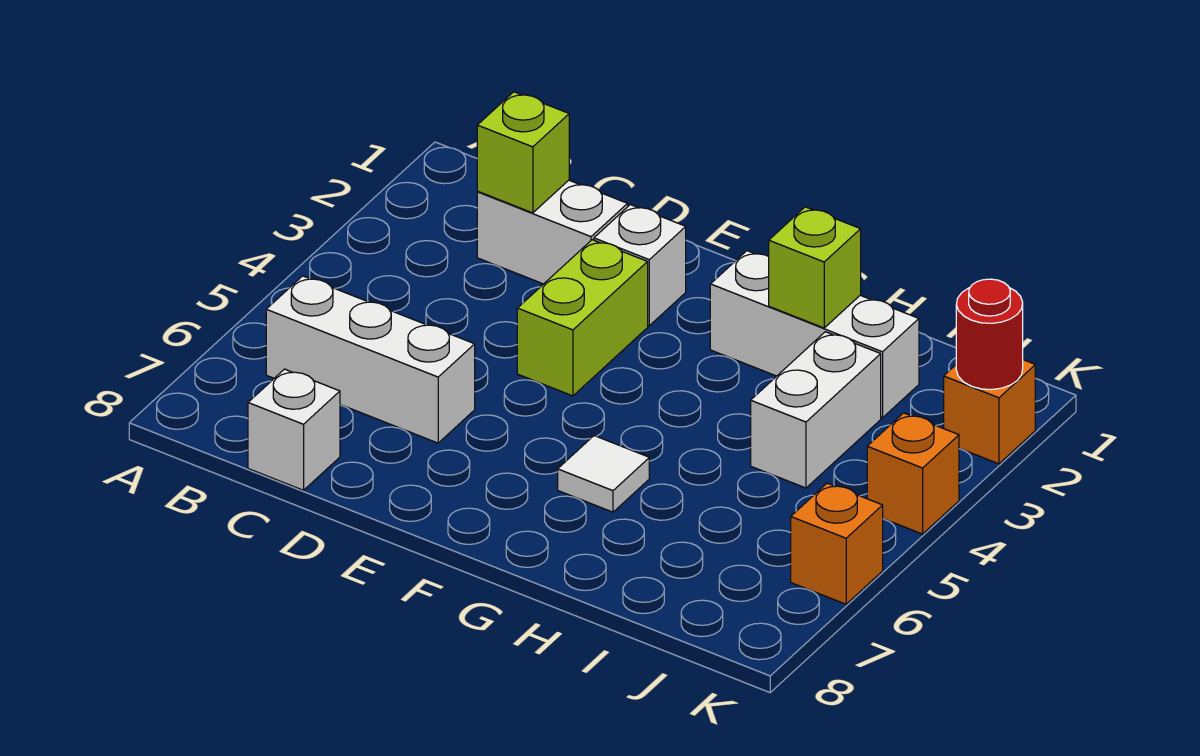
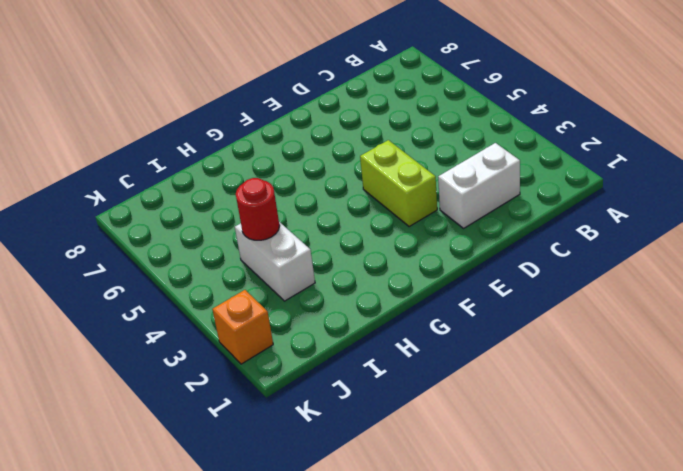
red 1x1 round brick [236,178,280,240] -> red 1x1 round brick moved to [956,279,1023,390]
none -> white 1x3 brick [266,276,475,443]
none -> white 1x1 brick [248,369,340,490]
none -> white 1x1 brick [594,205,686,326]

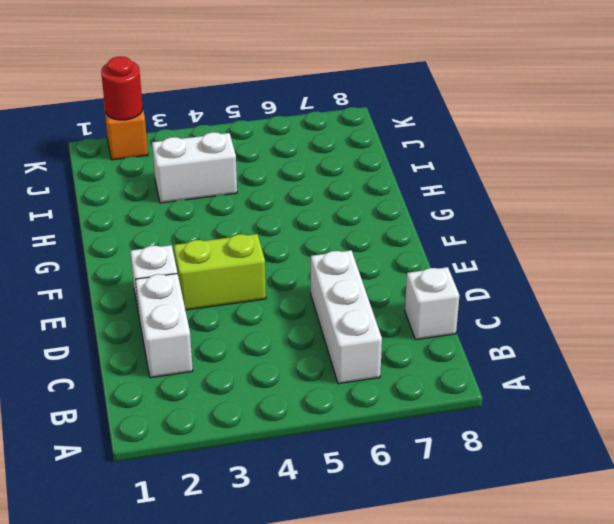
none -> white 1x3 brick [710,251,919,418]
none -> white 1x1 tile [558,436,649,512]
none -> orange 1x1 brick [867,413,959,534]

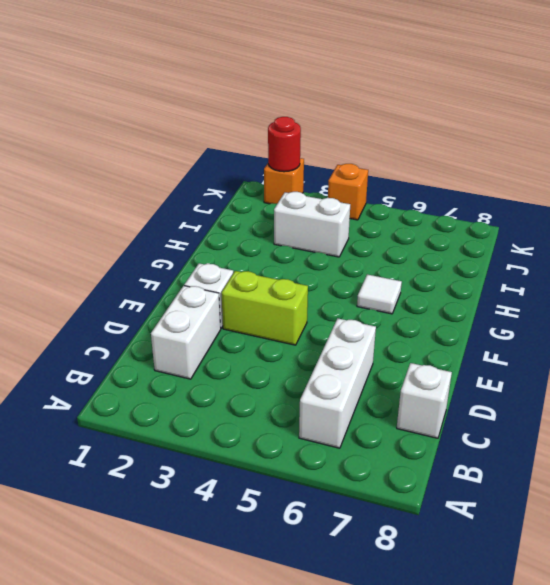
none -> white 1x3 brick [710,251,919,418]
none -> orange 1x1 brick [791,483,883,604]
none -> lime 1x1 brick [477,92,569,213]

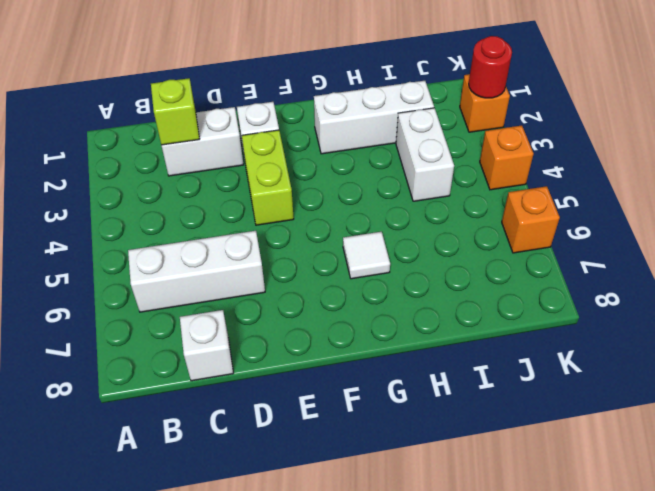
none -> lime 1x1 brick [769,207,861,328]

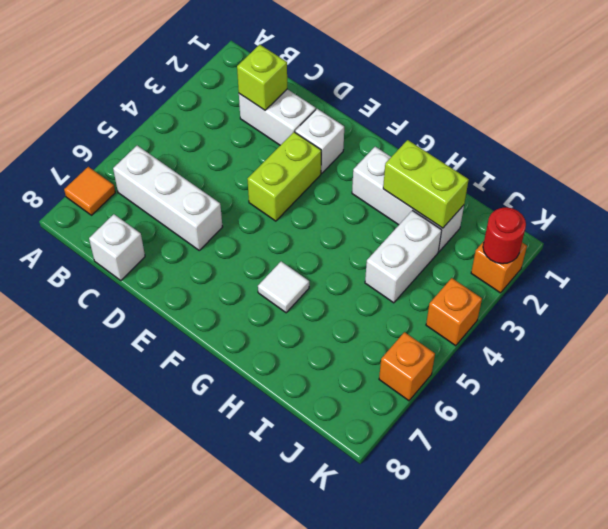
orange 1x1 tile [64,167,115,215] -> none
lime 1x2 brick [383,140,469,228] -> lime 1x1 brick [769,207,861,328]

